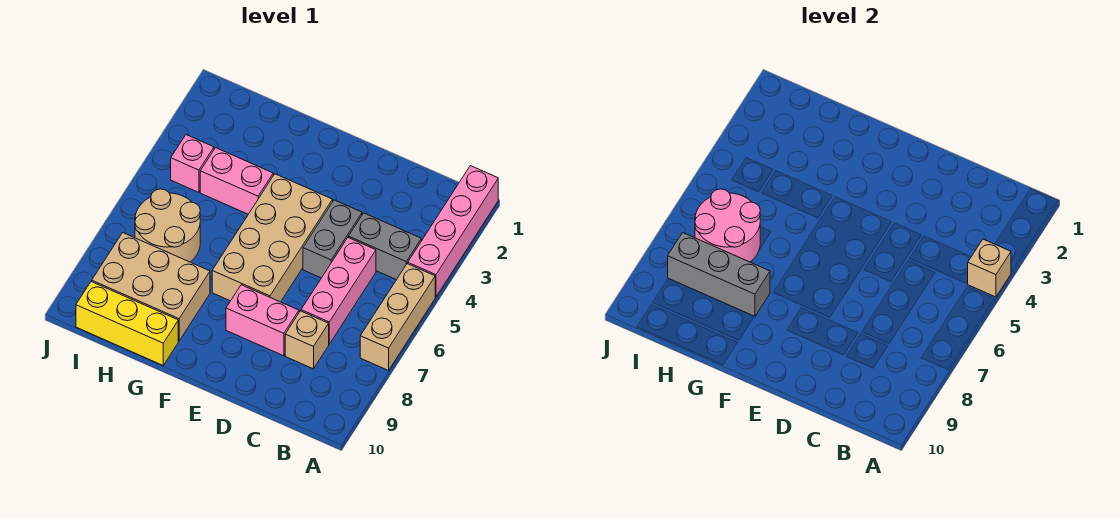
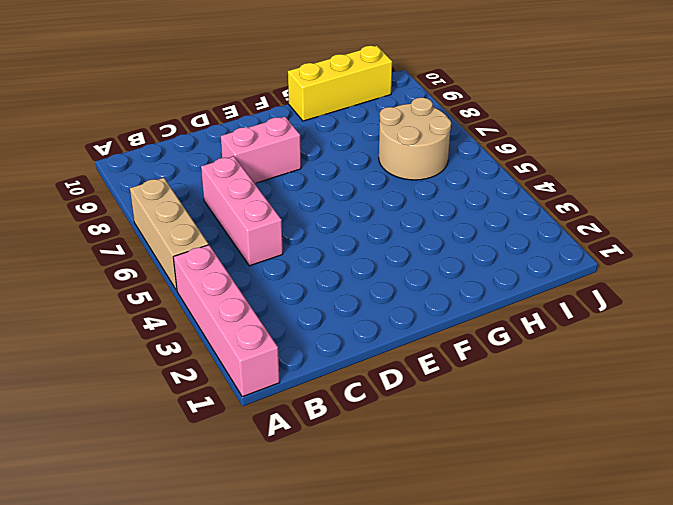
none -> grey 1x2 brick [349,213,421,280]
none -> tan 1x1 brick [285,311,329,369]
none -> grey 1x2 brick [303,200,362,278]

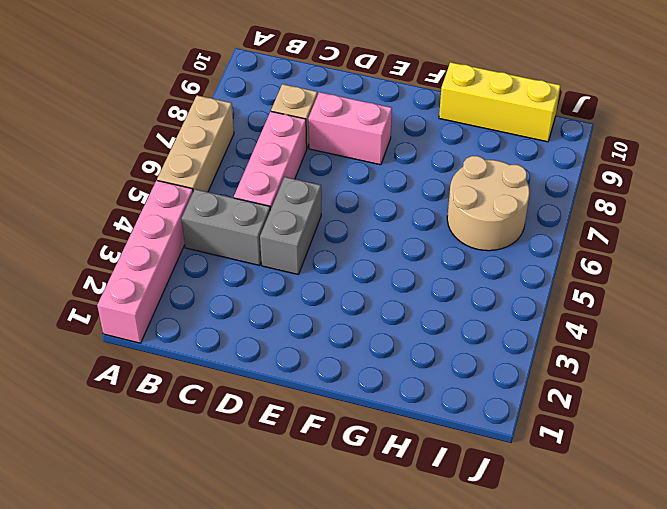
none -> tan 2x4 brick [212,174,333,302]
none -> pink 1x2 brick [200,148,273,214]
none -> tan 2x3 brick [92,233,210,341]

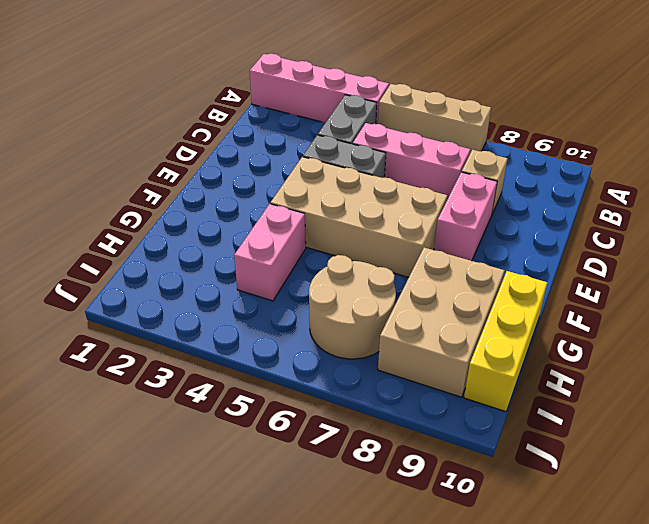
none -> pink 1x1 brick [171,135,214,192]
none -> tan 1x1 brick [967,239,1011,297]
none -> grey 1x3 brick [668,233,770,317]

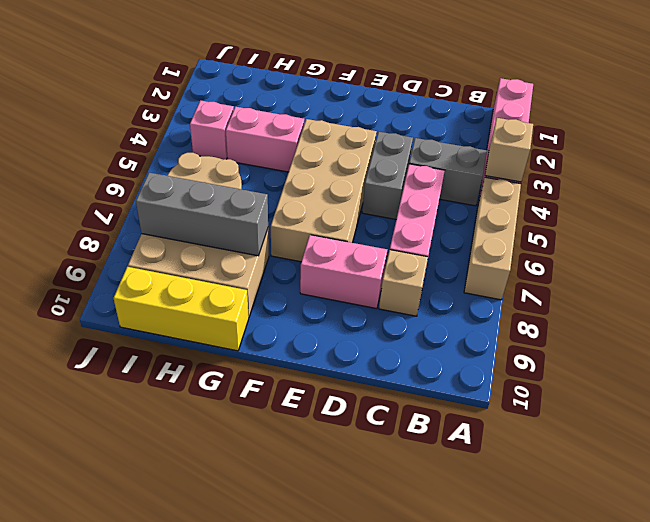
none -> pink 2x2 round brick [695,189,760,262]

